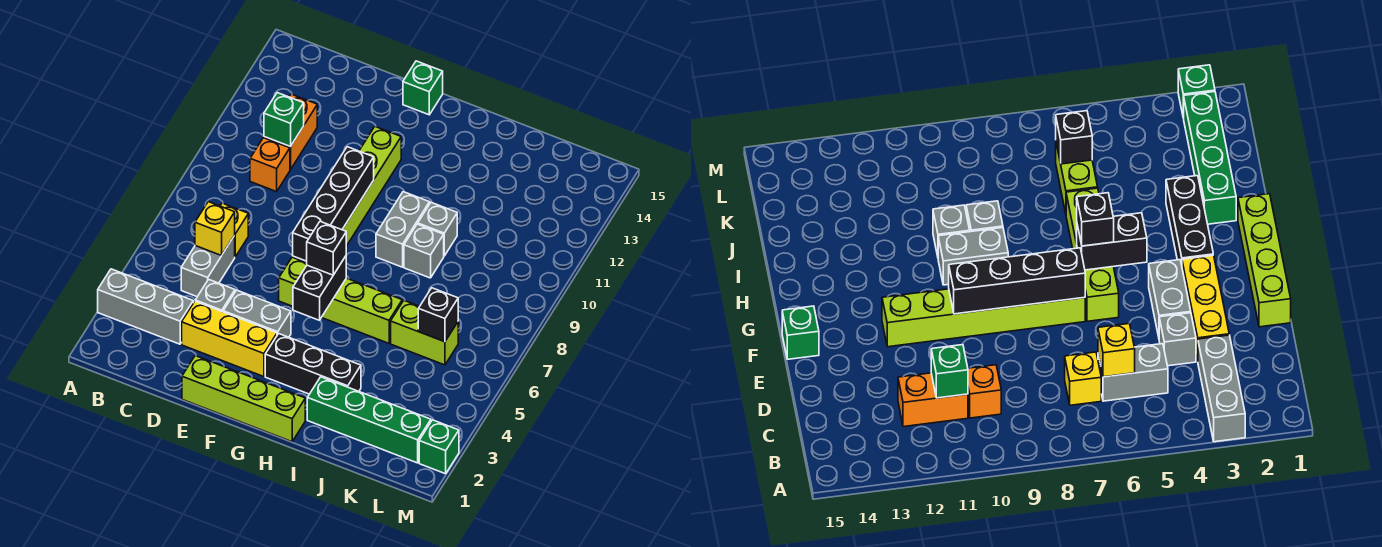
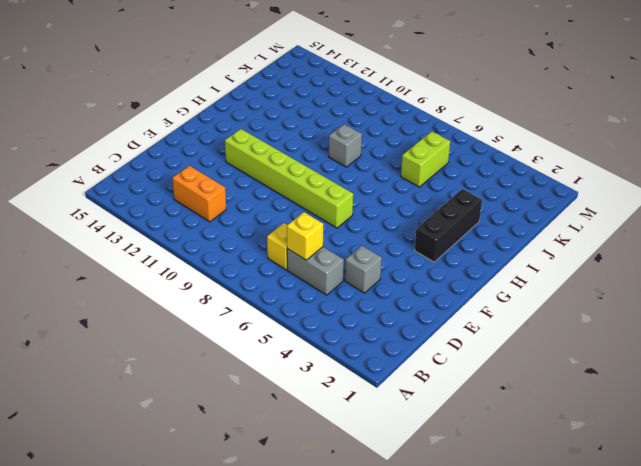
none -> grey 1x3 brick [98,269,193,344]
none -> orange 1x1 brick [250,138,290,192]
none -> yellow 1x3 brick [182,301,277,377]

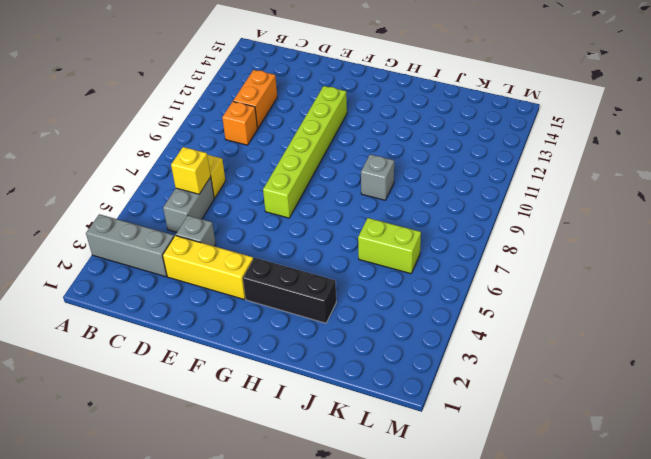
none -> lime 1x4 brick [182,356,305,442]
none -> grey 1x2 brick [223,290,291,337]
none -> lime 1x4 brick [279,257,402,343]

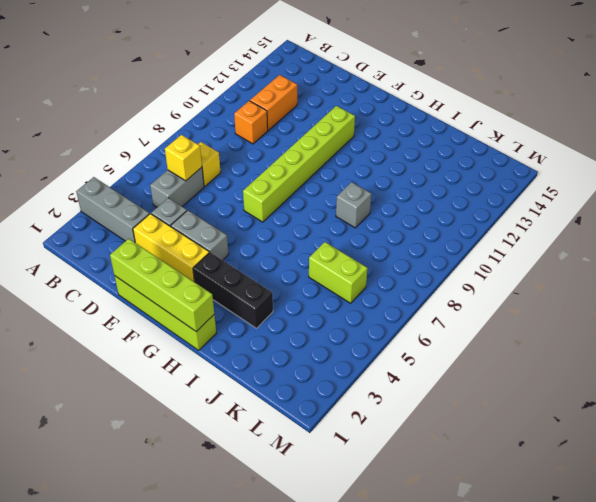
lime 1x4 brick [110,239,214,332] -> lime 1x4 brick moved to [279,257,402,343]
none -> green 1x1 brick [403,61,443,115]
none -> grey 1x2 brick [376,192,430,267]
none -> green 1x4 brick [307,377,431,463]

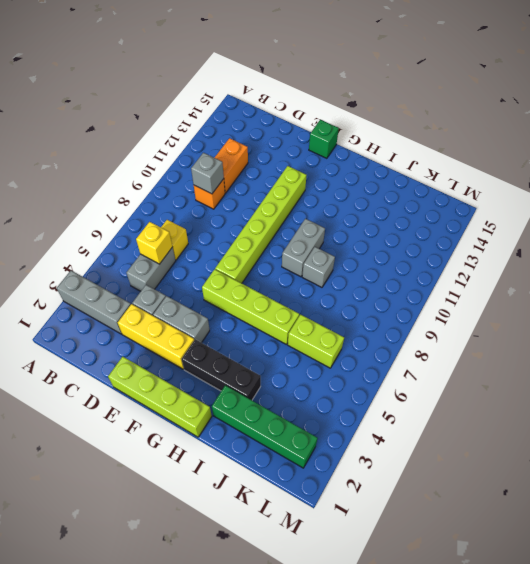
grey 1x1 brick [191,153,224,194] -> grey 1x1 brick moved to [418,202,457,256]
none -> green 1x1 brick [419,420,459,474]
none -> green 1x1 brick [264,93,304,147]
none -> black 1x4 brick [293,147,374,261]

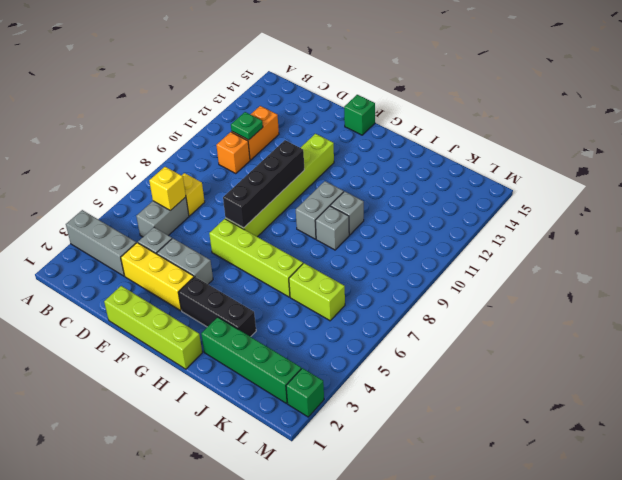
green 1x1 plate [231,112,263,140] -> green 1x1 brick [264,93,304,147]
none -> black 1x2 brick [293,256,346,320]
none -> black 1x1 brick [418,288,458,342]
none -> black 1x1 brick [306,221,346,275]

